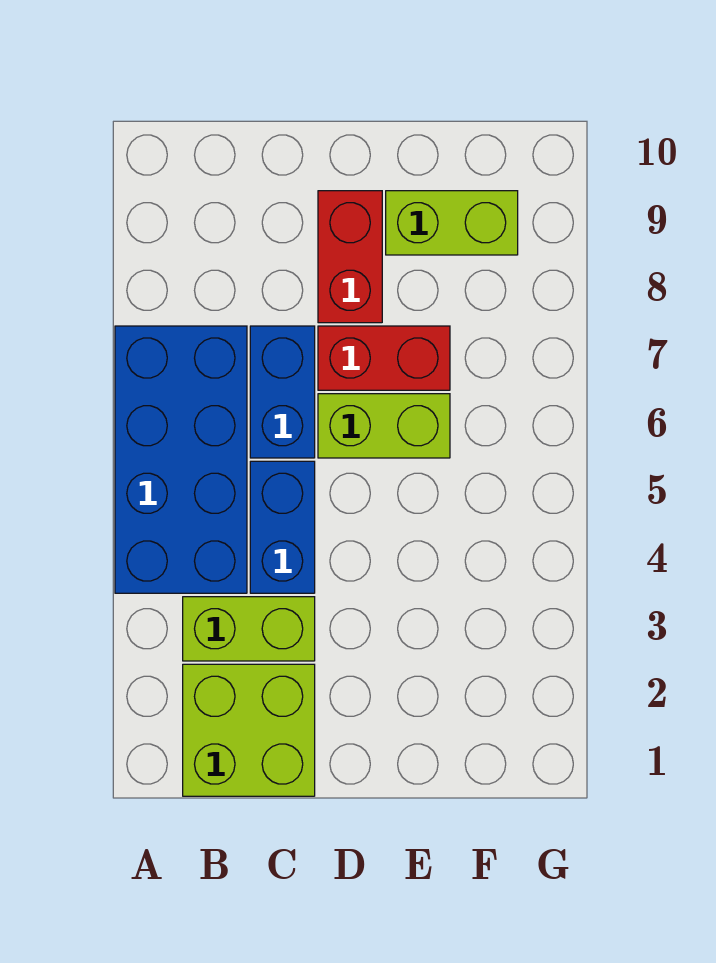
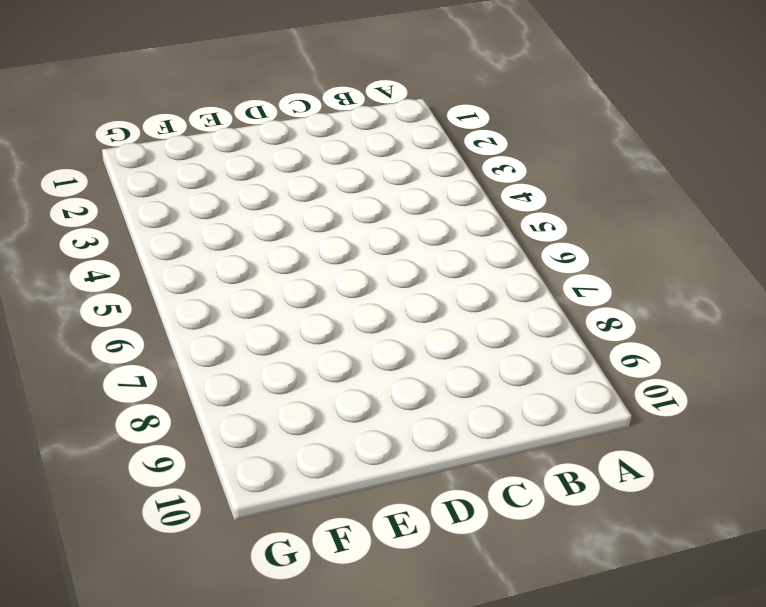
none -> blue 2x4 brick [115,326,247,593]
none -> lime 2x2 brick [183,664,315,796]

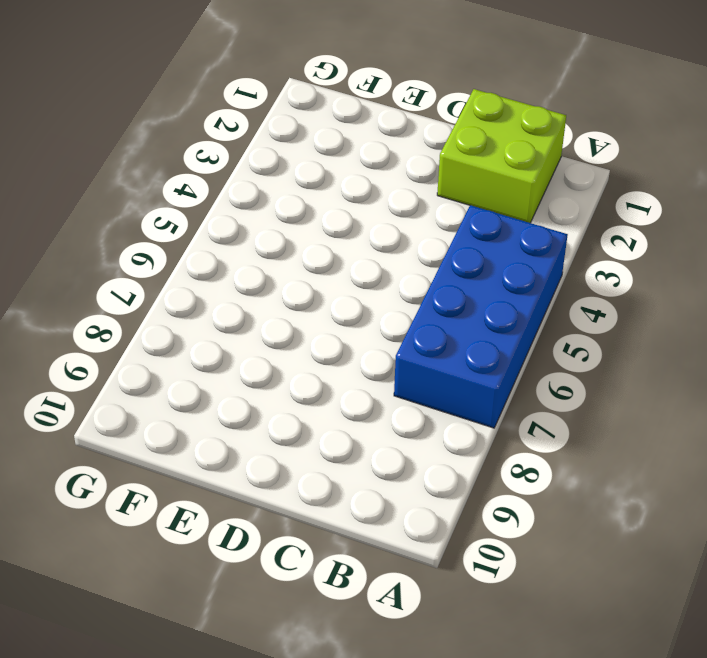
none -> lime 1x2 brick [183,597,315,661]
none -> blue 1x2 brick [250,461,315,593]

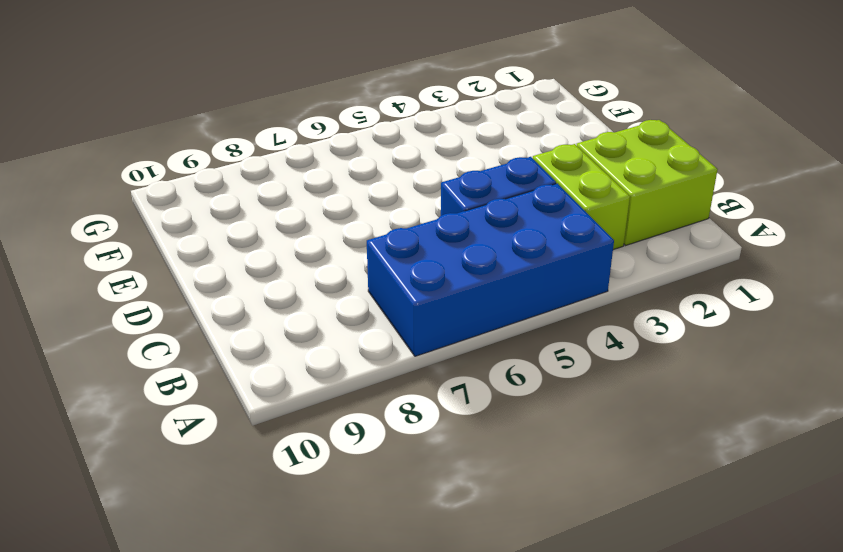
none -> blue 1x2 brick [250,326,315,458]
none -> lime 1x2 brick [318,394,450,458]

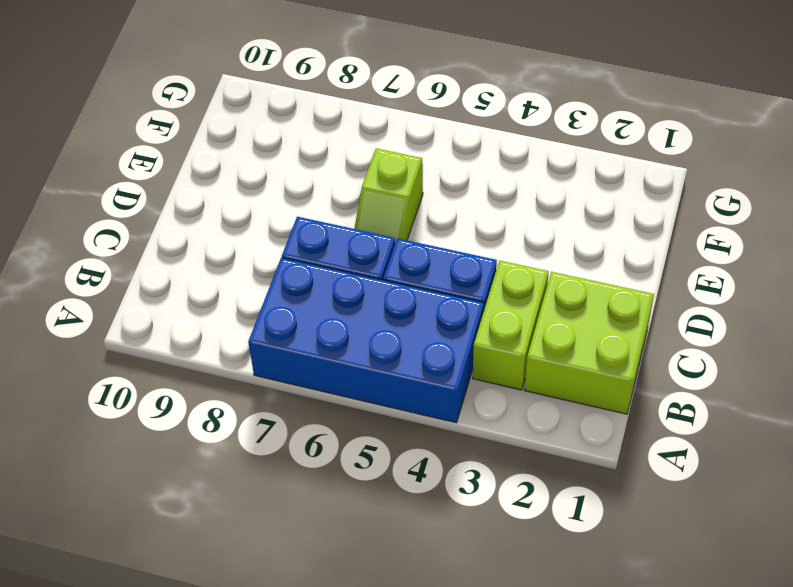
lime 1x2 slope [354,148,423,243] -> lime 1x2 brick [318,394,450,458]
none -> red 1x2 brick [318,326,450,390]
none -> red 1x2 brick [318,191,382,323]

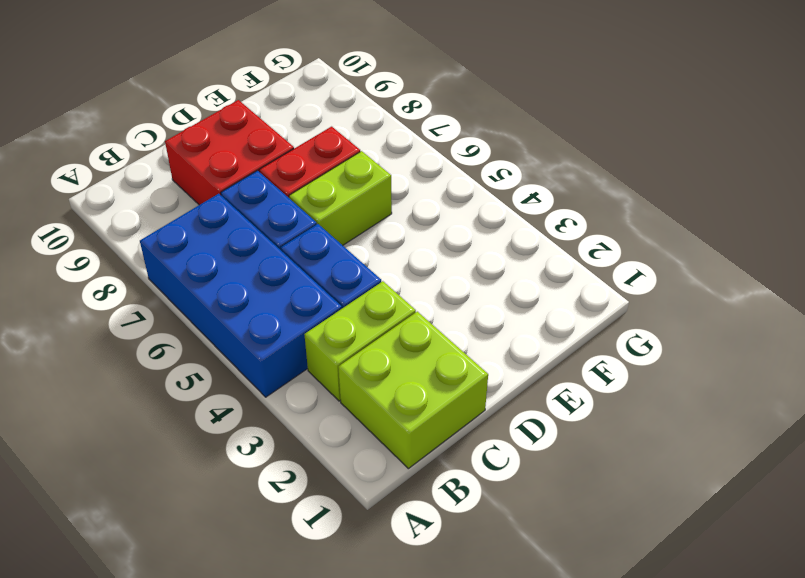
red 2x2 brick [165,100,294,205] -> red 1x2 brick [318,191,382,323]
none -> lime 1x2 brick [386,191,518,255]

